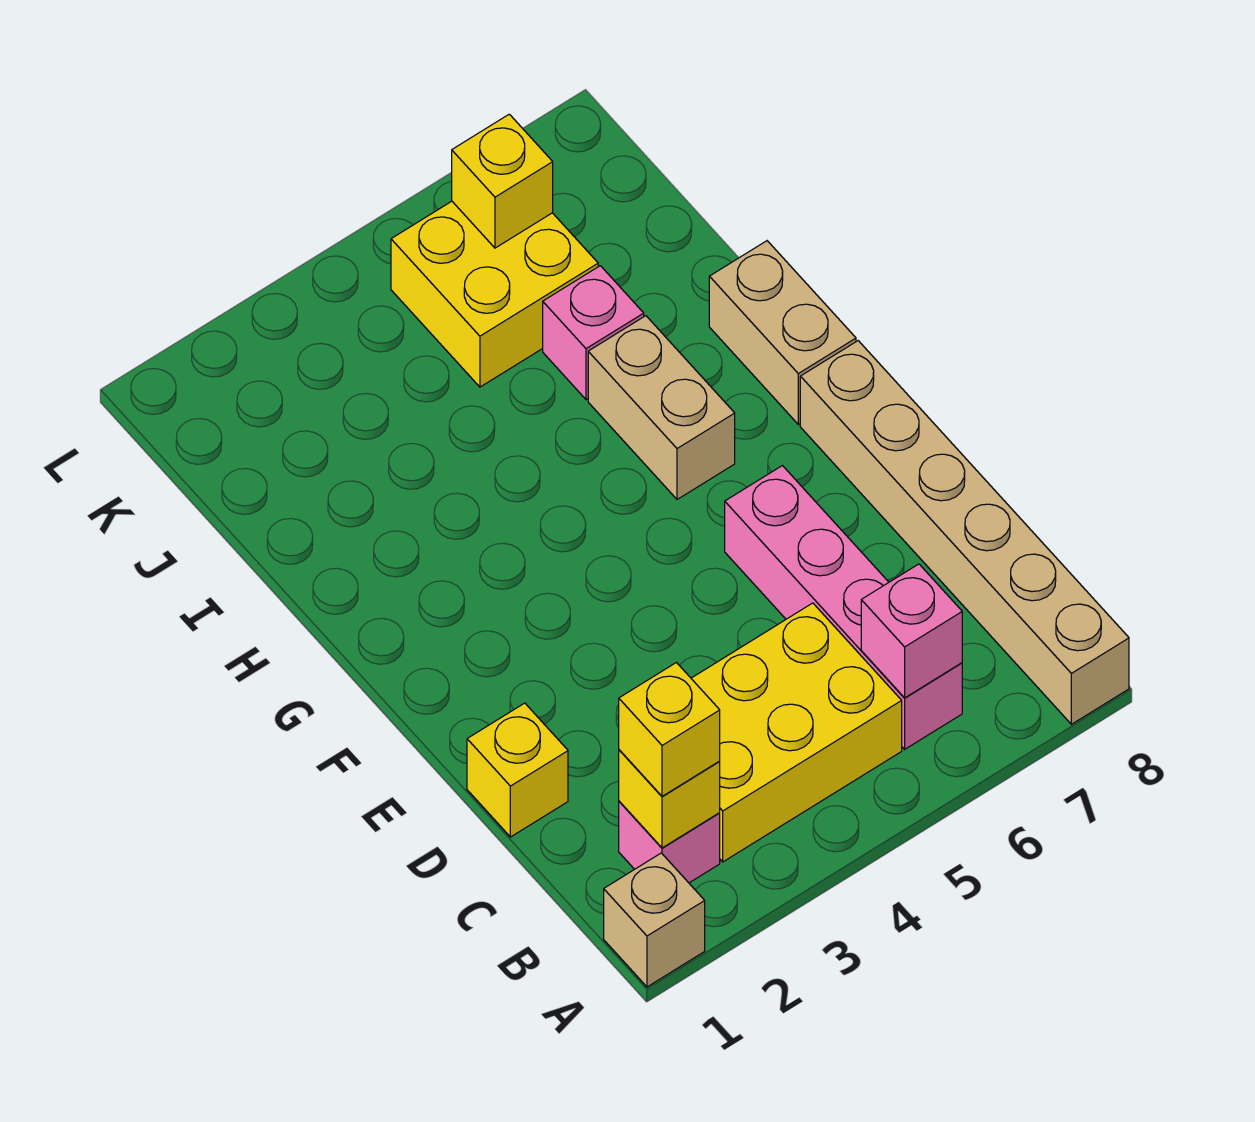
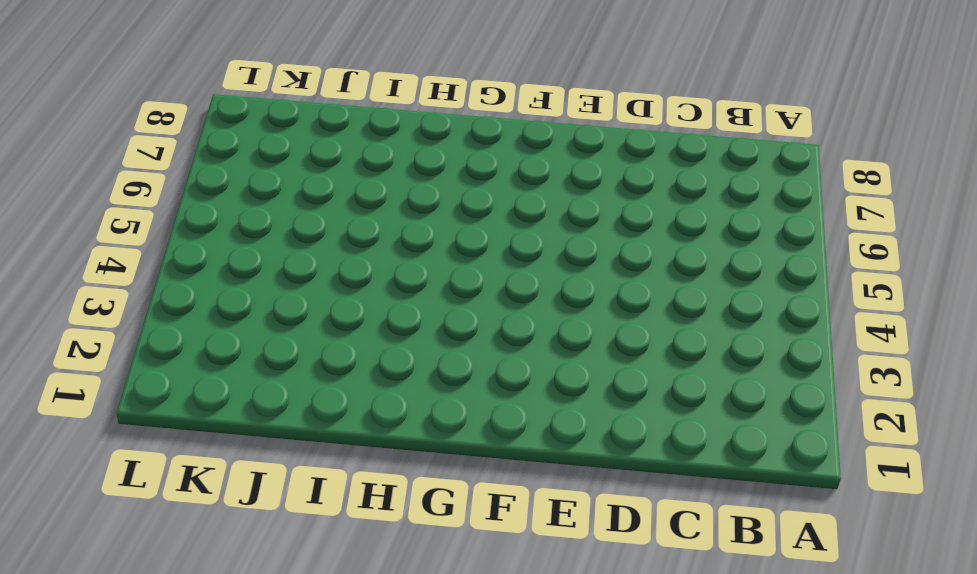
none -> tan 1x1 brick [604,853,705,987]
none -> tan 1x6 brick [800,341,1129,724]
none -> pink 1x1 brick [619,801,720,883]

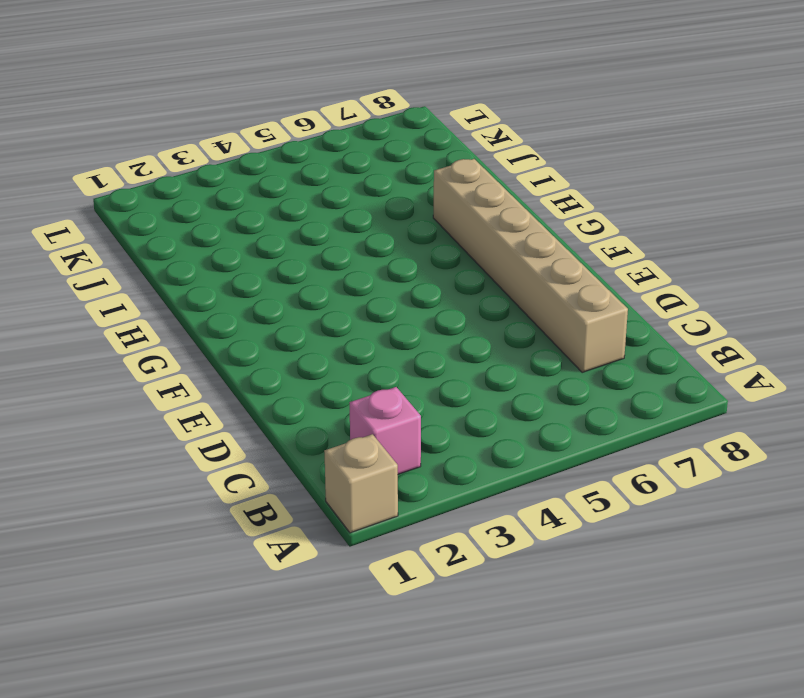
tan 1x6 brick [433,159,628,373] -> tan 1x6 brick moved to [800,341,1129,724]
none -> yellow 2x3 brick [691,603,902,862]
none -> pink 1x4 brick [725,466,962,749]
none -> yellow 1x1 brick [467,703,568,837]

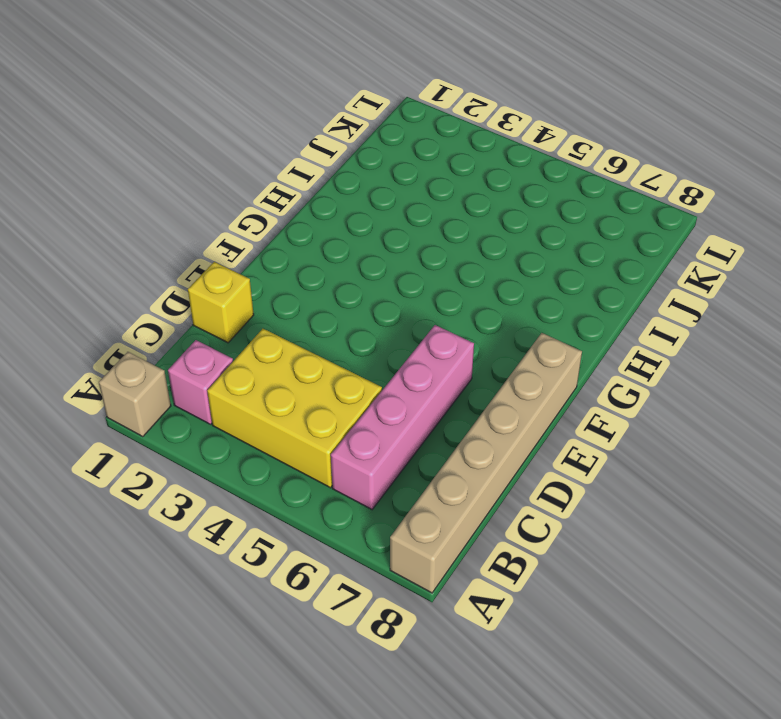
none -> tan 1x2 brick [588,316,735,499]
none -> tan 1x2 brick [709,241,856,424]
none -> pink 1x1 brick [543,266,644,400]

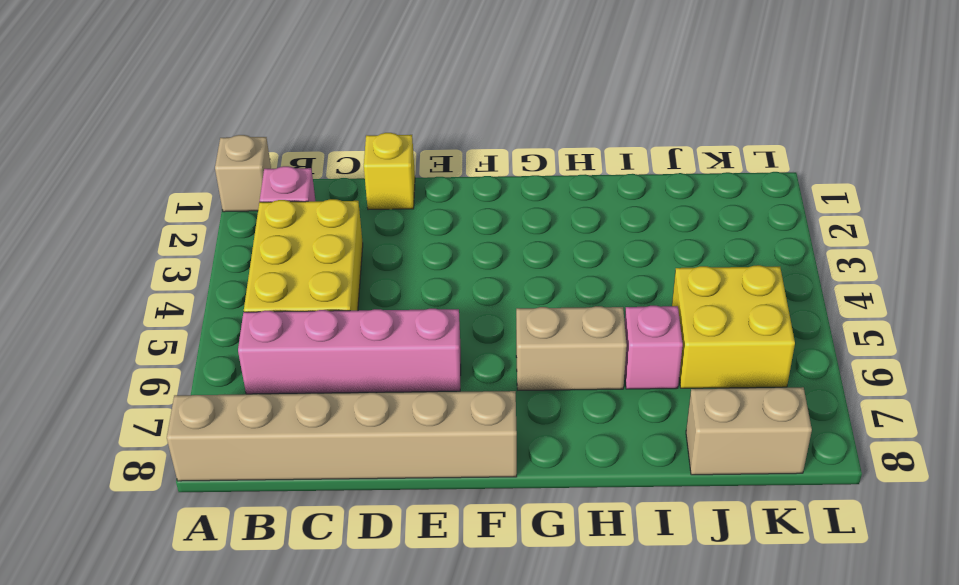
tan 1x2 brick [686,387,812,475] -> tan 1x2 brick moved to [709,241,856,424]
none -> yellow 1x1 brick [619,750,720,848]
none -> pink 1x1 brick [861,564,962,698]
none -> yellow 1x1 brick [452,114,553,248]

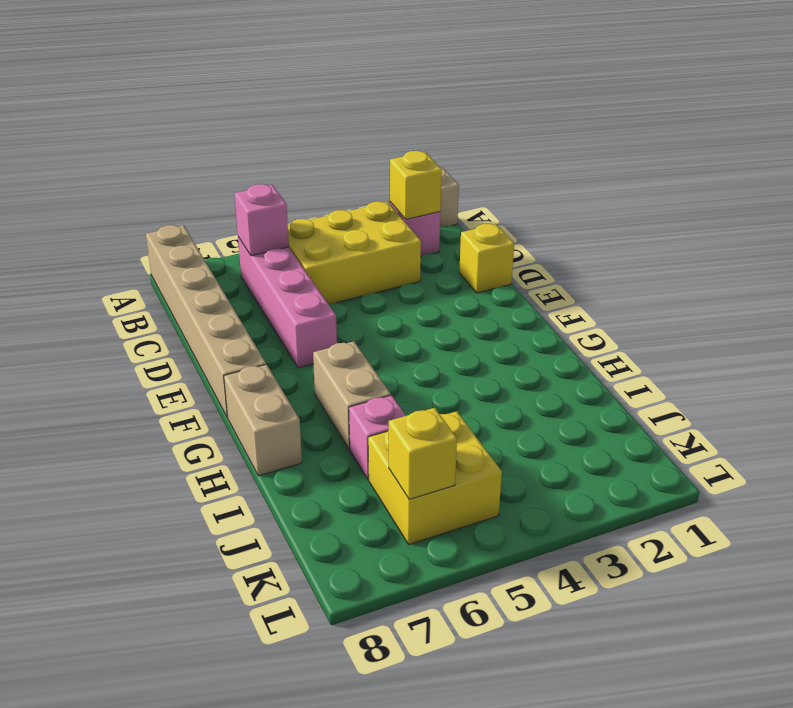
none -> yellow 1x1 brick [619,663,720,796]

